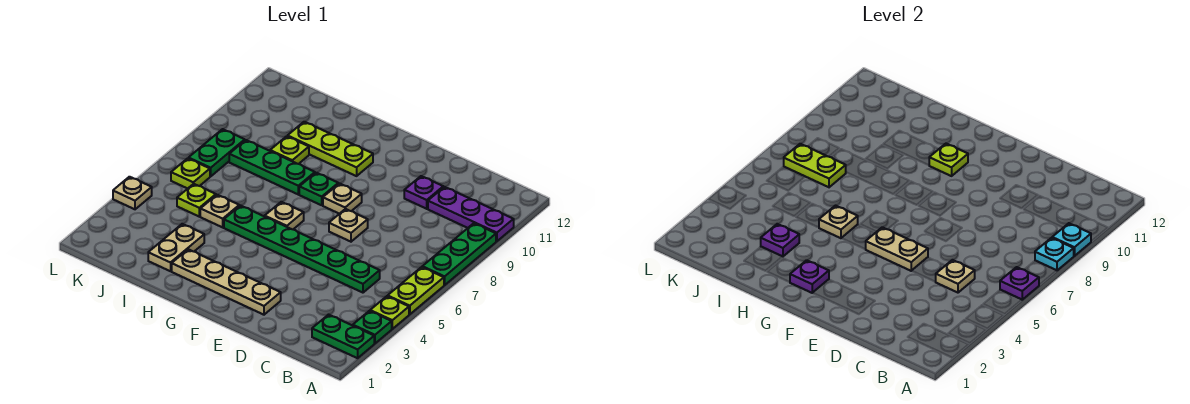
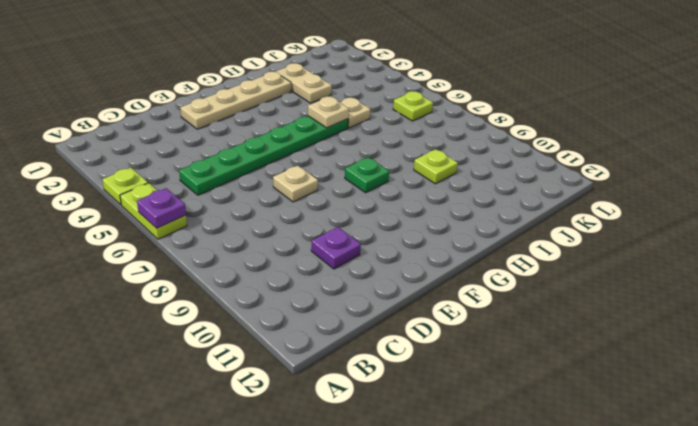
none -> green 1x2 plate [312,315,374,358]
none -> green 1x1 plate [353,311,392,344]
none -> green 1x3 plate [422,223,496,285]
none -> purple 1x3 plate [428,187,514,241]

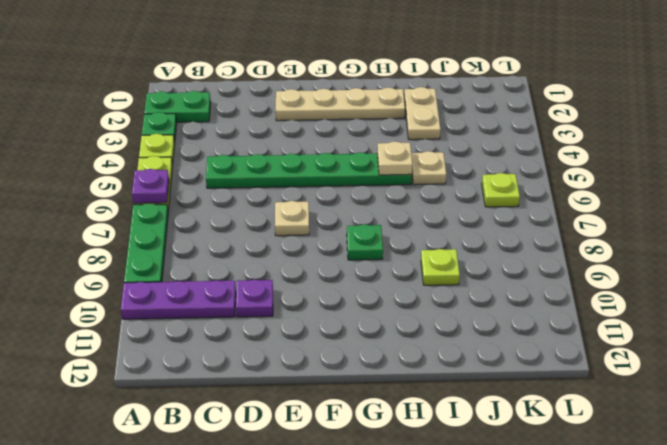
none -> tan 1x1 plate [323,184,362,214]
none -> tan 1x1 plate [265,202,304,229]
none -> lime 1x3 plate [288,122,373,176]
none -> green 1x3 plate [229,140,315,194]

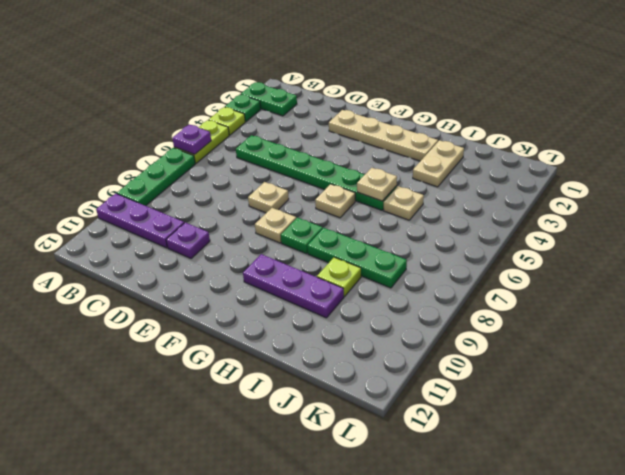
purple 1x3 plate [243,254,344,318] -> lime 1x3 plate [288,122,373,176]
none -> lime 1x1 plate [177,184,216,216]
none -> lime 1x1 plate [171,158,210,189]
none -> green 1x2 plate [189,129,245,176]
none -> tan 1x1 plate [113,177,152,209]

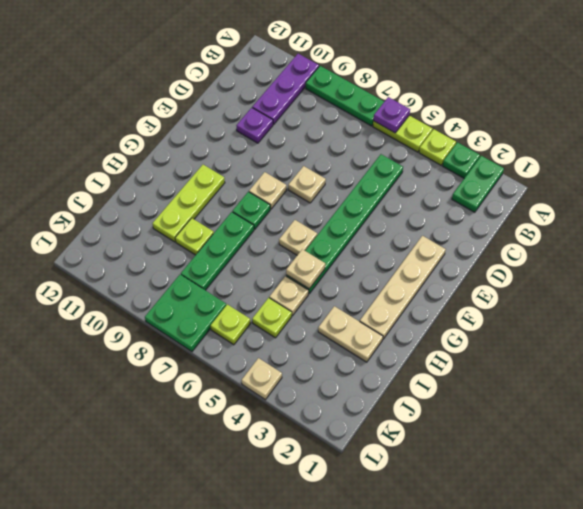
green 2x2 plate [145,275,226,351] -> green 1x2 plate [189,129,245,176]
none -> cyan 1x1 plate [1035,238,1074,270]
none -> cyan 1x1 plate [1052,223,1091,256]
none -> tan 1x1 plate [936,260,975,293]
none -> tan 1x2 plate [866,227,928,271]

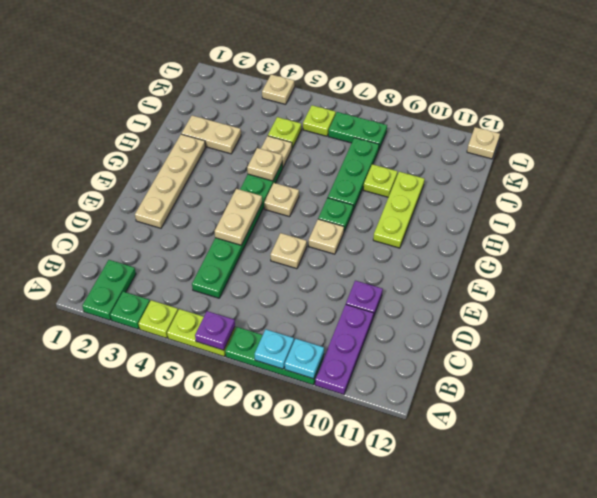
tan 1x1 plate [467,127,500,159] -> tan 1x1 plate moved to [936,260,975,293]
none -> purple 1x1 plate [790,260,829,293]
none -> lime 1x1 plate [929,144,968,176]
none -> purple 1x1 plate [761,224,799,257]
none -> lime 1x2 plate [784,144,846,187]

